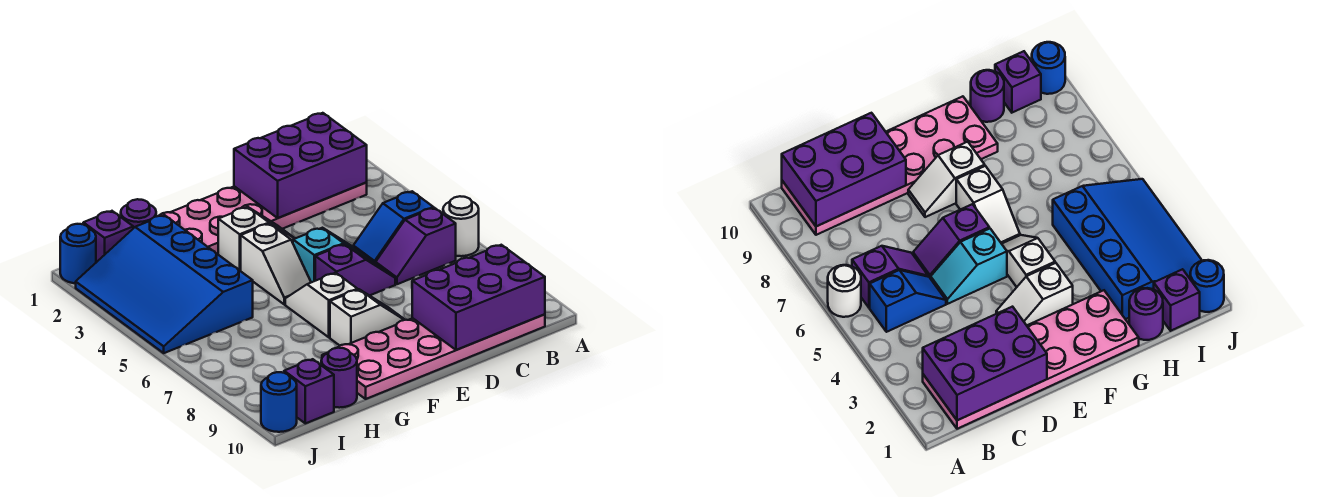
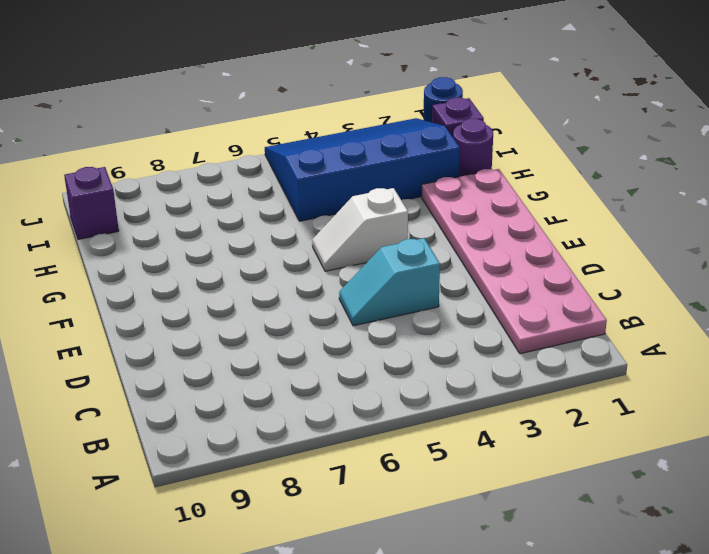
cyan 1x2 slope [339,238,440,326] -> cyan 1x2 slope turned to [293,228,369,282]
none -> white 1x1 round brick [443,196,479,256]
none -> blue 1x2 slope [353,191,433,263]
none -> purple 1x2 slope [376,208,456,284]

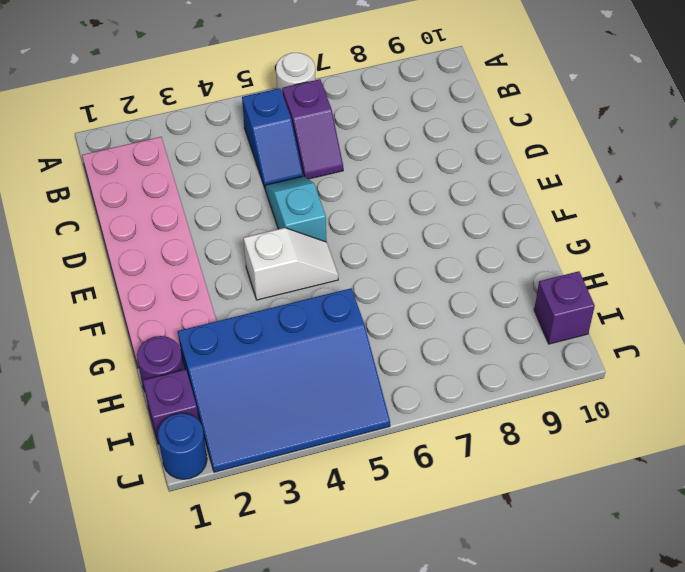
none -> pink 2x6 plate [322,314,545,399]
none -> purple 1x2 slope [315,244,395,296]
none -> white 1x2 slope [218,207,295,271]

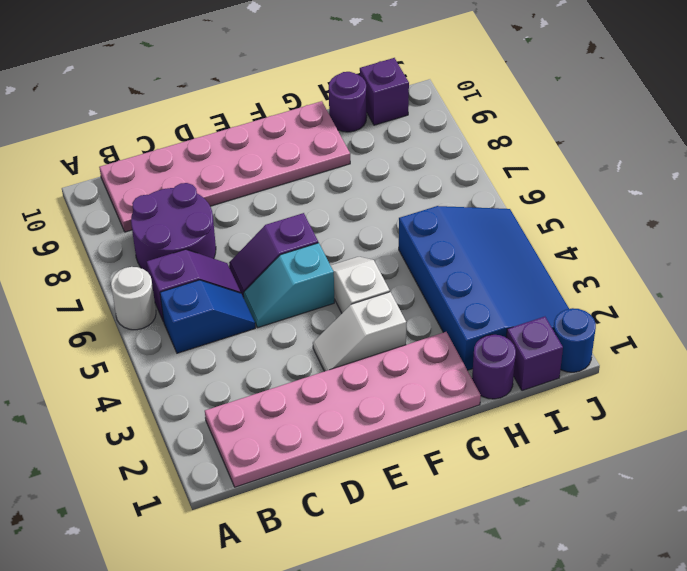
purple 2x2 round brick [131,183,216,272] -> none
none -> white 1x2 slope [330,289,405,345]
none -> white 1x2 slope [285,273,358,337]
none -> blue 1x1 round brick [261,372,297,432]

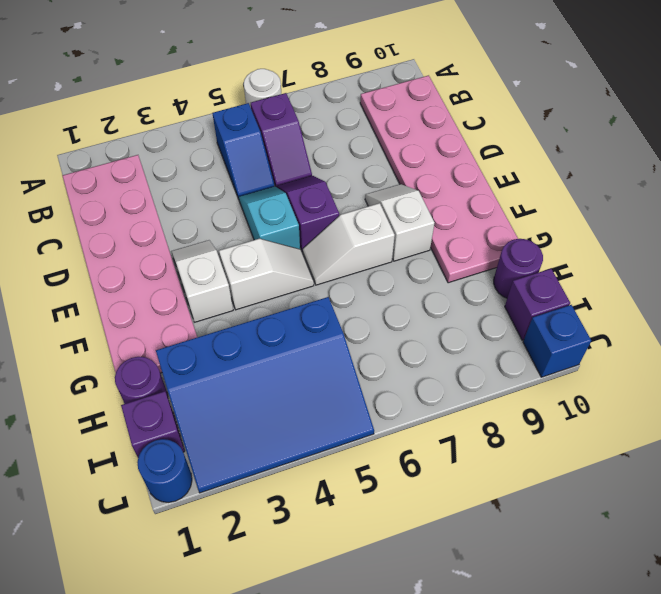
blue 1x1 brick [523,305,591,377] -> blue 1x1 round brick [261,372,297,432]
none -> purple 2x3 brick [234,113,367,218]
none -> purple 2x3 brick [412,245,545,350]

